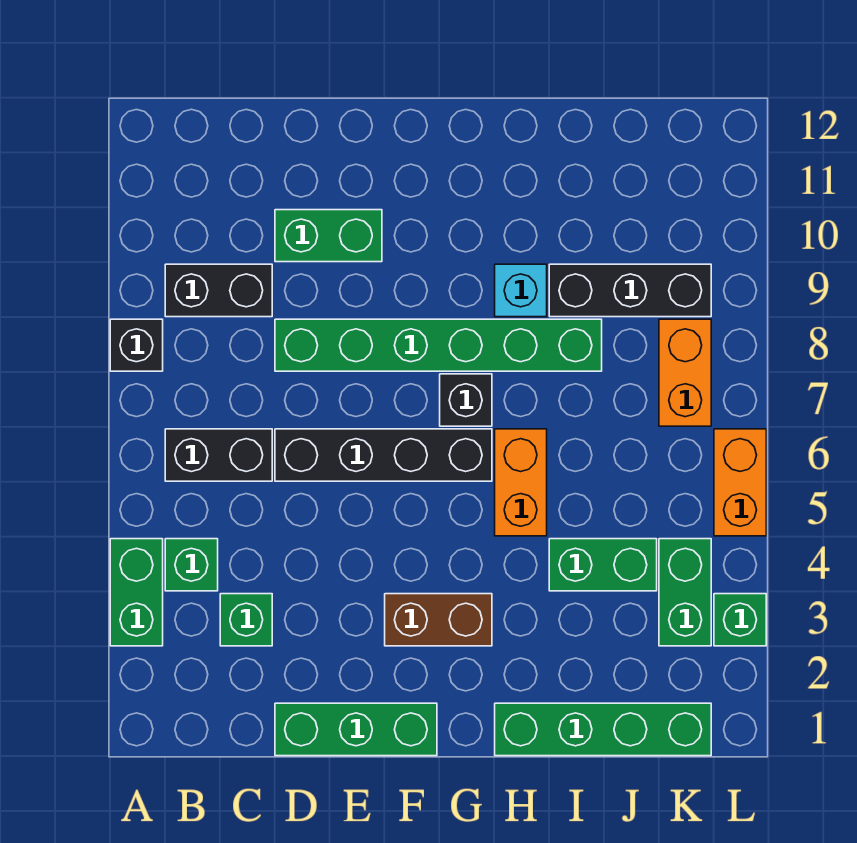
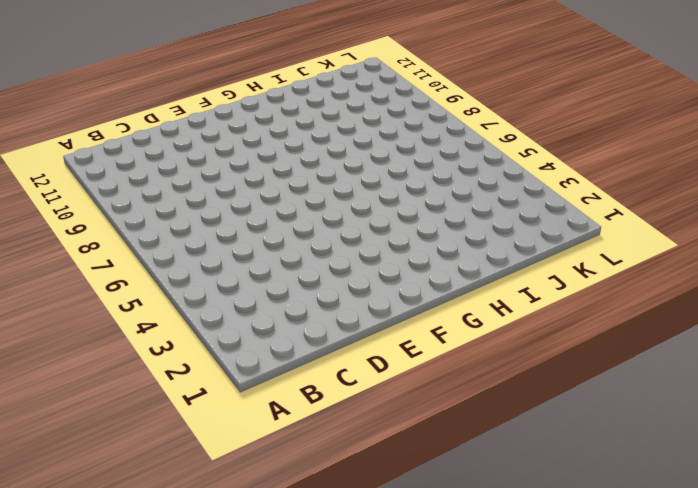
none -> green 1x2 brick [110,539,163,646]
none -> black 1x1 brick [110,319,163,371]
none -> green 1x1 brick [165,539,218,591]

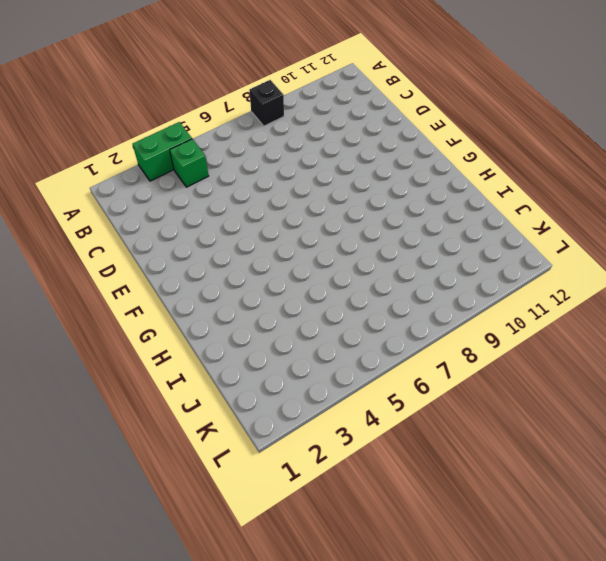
none -> black 1x2 brick [165,429,272,481]
none -> black 1x2 brick [165,264,272,317]
none -> green 1x1 brick [220,594,272,646]

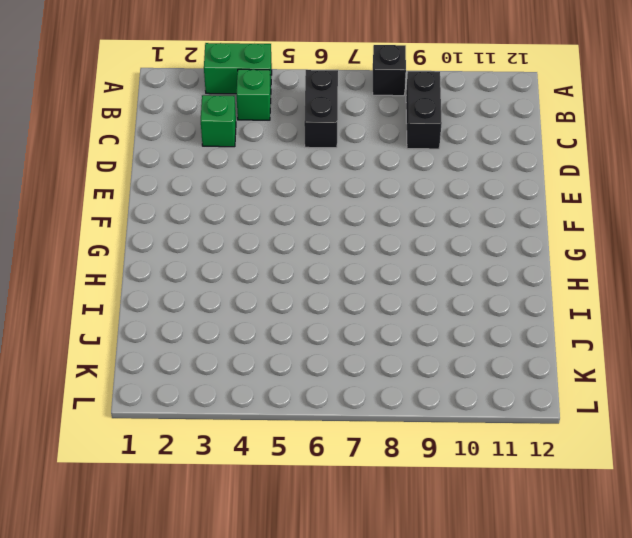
none -> green 1x3 brick [275,703,437,756]
none -> black 1x4 brick [275,429,492,481]
none -> green 1x6 brick [275,319,602,371]

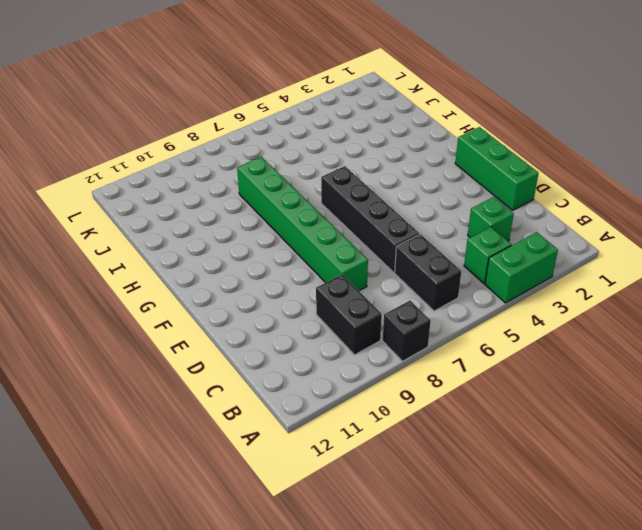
none -> green 1x2 brick [275,210,382,262]
none -> brown 1x2 brick [385,594,492,646]
none -> black 1x1 brick [440,374,492,426]

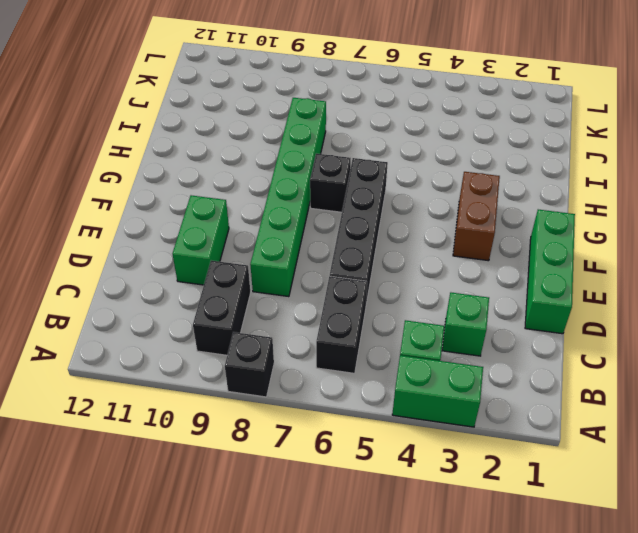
none -> green 1x4 brick [495,703,711,756]
none -> orange 1x2 brick [495,429,547,536]
none -> cyan 1x1 brick [495,264,547,317]

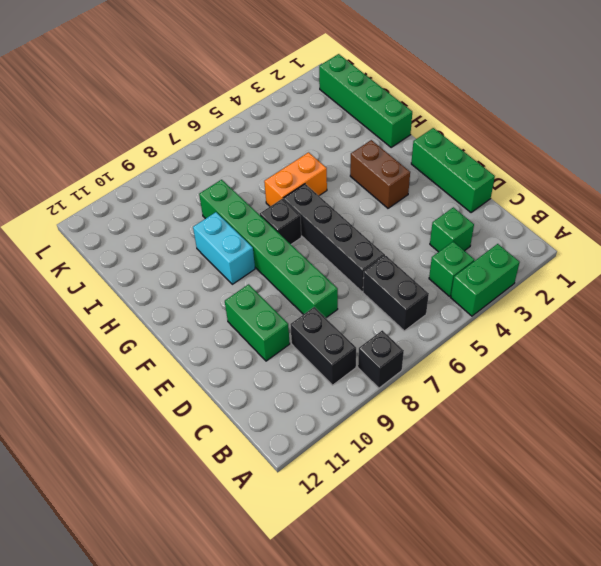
cyan 1x2 brick [193,212,255,284] -> cyan 1x1 brick [495,264,547,317]
none -> green 1x2 brick [549,539,657,591]
none -> black 1x3 brick [549,264,711,317]
none -> green 1x2 brick [659,539,711,646]

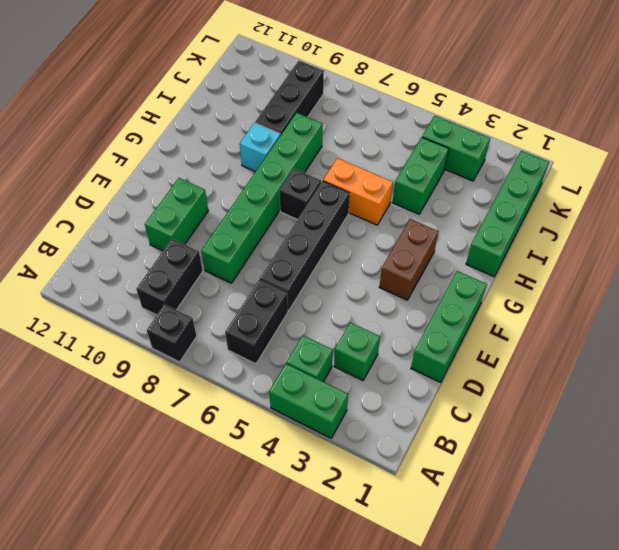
none -> orange 1x2 brick [659,319,711,426]
none -> green 1x1 brick [714,594,766,646]
none -> orange 1x2 brick [714,429,766,536]

